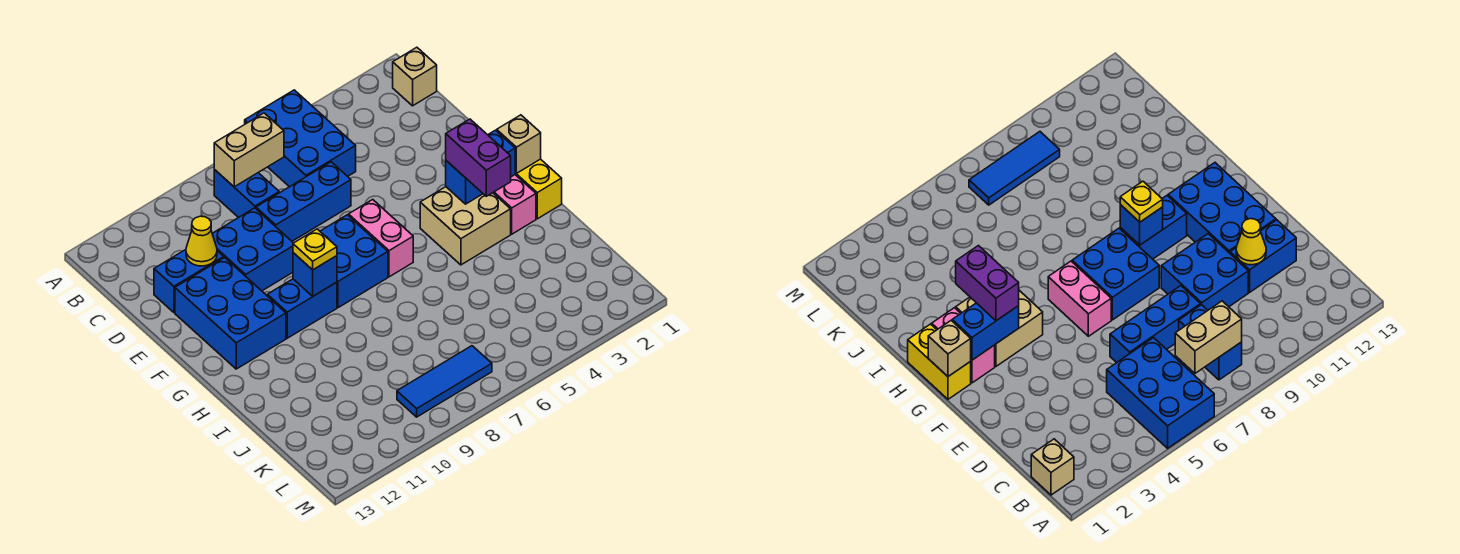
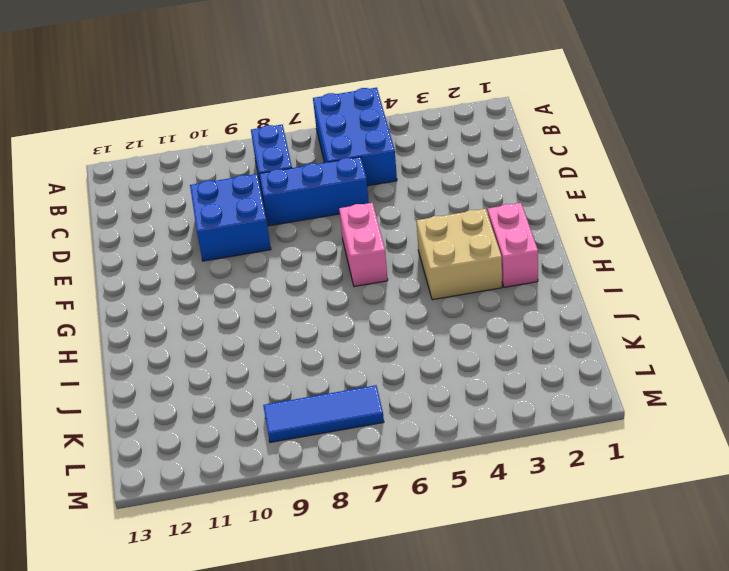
none -> tan 1x1 brick [393,47,437,106]
none -> blue 1x2 brick [154,250,224,312]
none -> blue 2x3 brick [175,258,286,369]

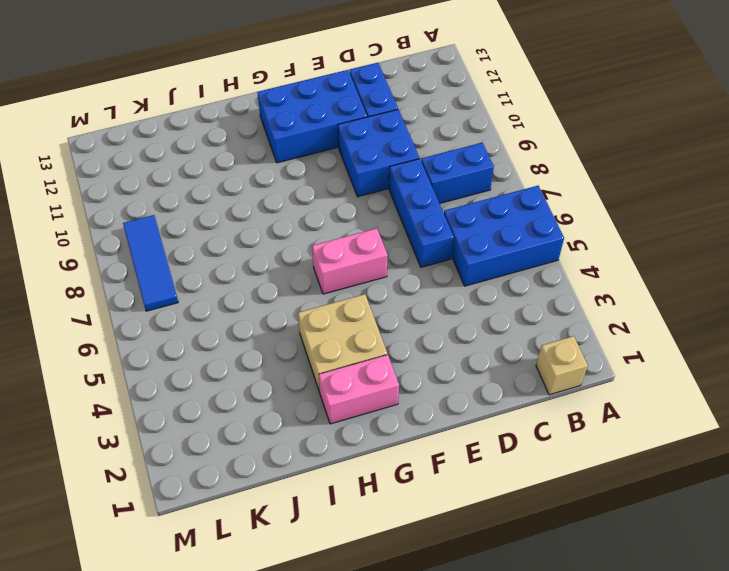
none -> blue 2x2 brick [320,215,388,308]
none -> yellow 1x2 brick [515,159,562,219]
none -> blue 1x2 brick [267,279,337,338]

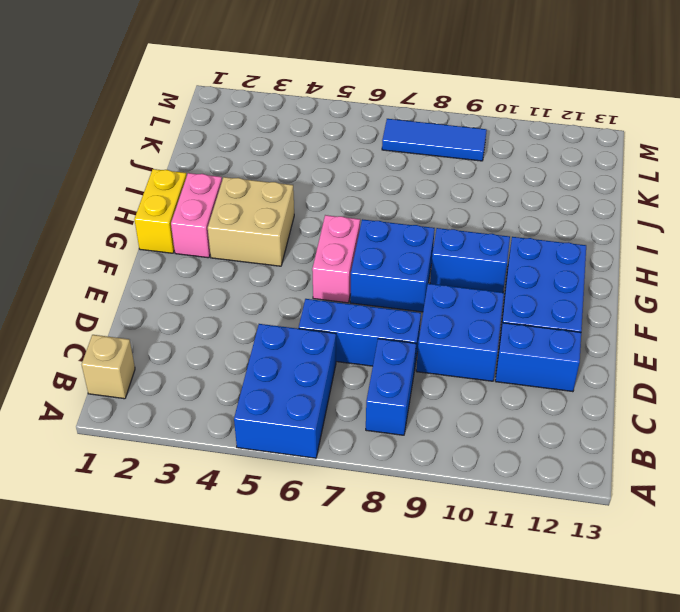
none -> tan 1x2 brick [214,113,284,187]
none -> yellow 1x1 cone [186,216,217,266]
none -> tan 1x1 brick [497,115,541,173]

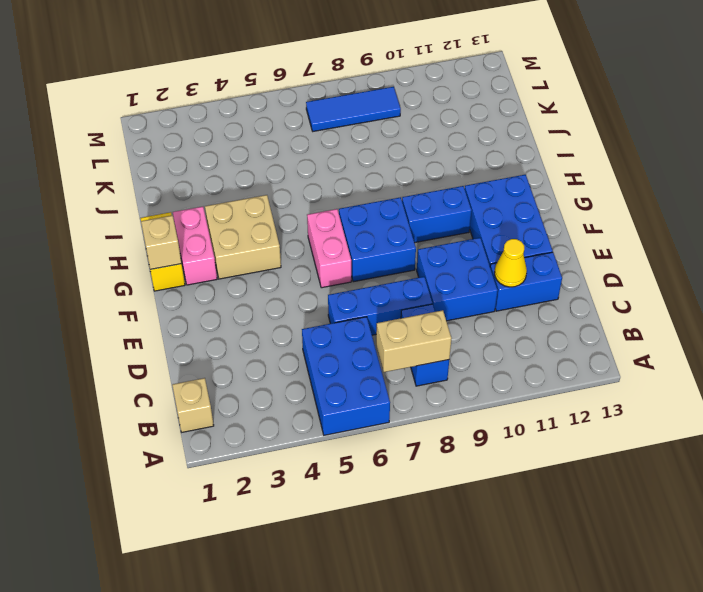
none -> blue 1x2 brick [446,130,515,204]
none -> blue 1x1 brick [293,253,337,296]
none -> purple 1x2 brick [446,119,511,196]

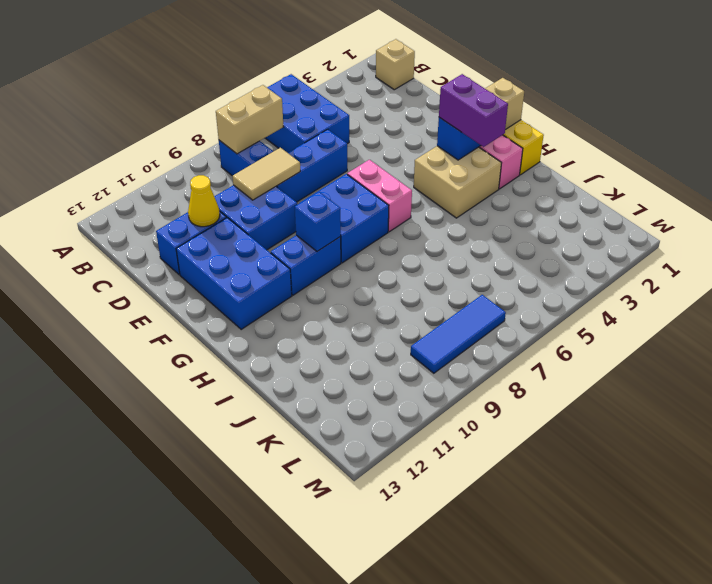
tan 1x2 tile [233,148,300,200] -> none
none -> yellow 1x1 plate [293,229,337,270]

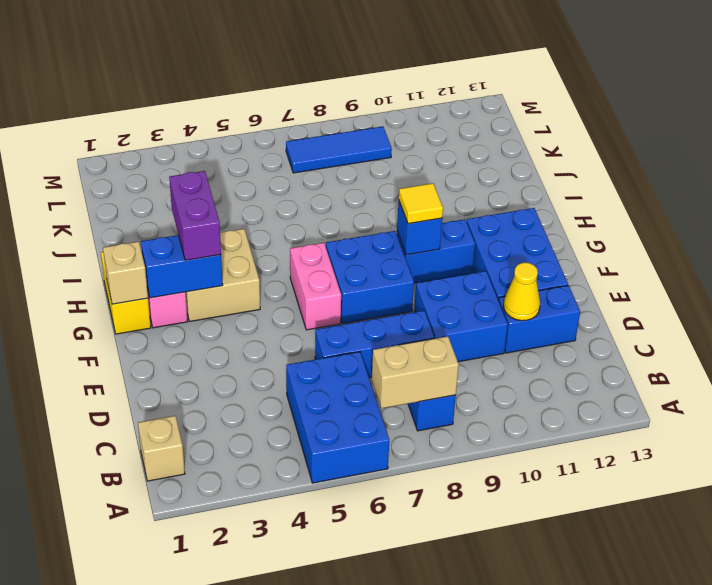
yellow 1x1 tile [399,183,443,224] -> yellow 1x1 plate [293,229,337,270]

